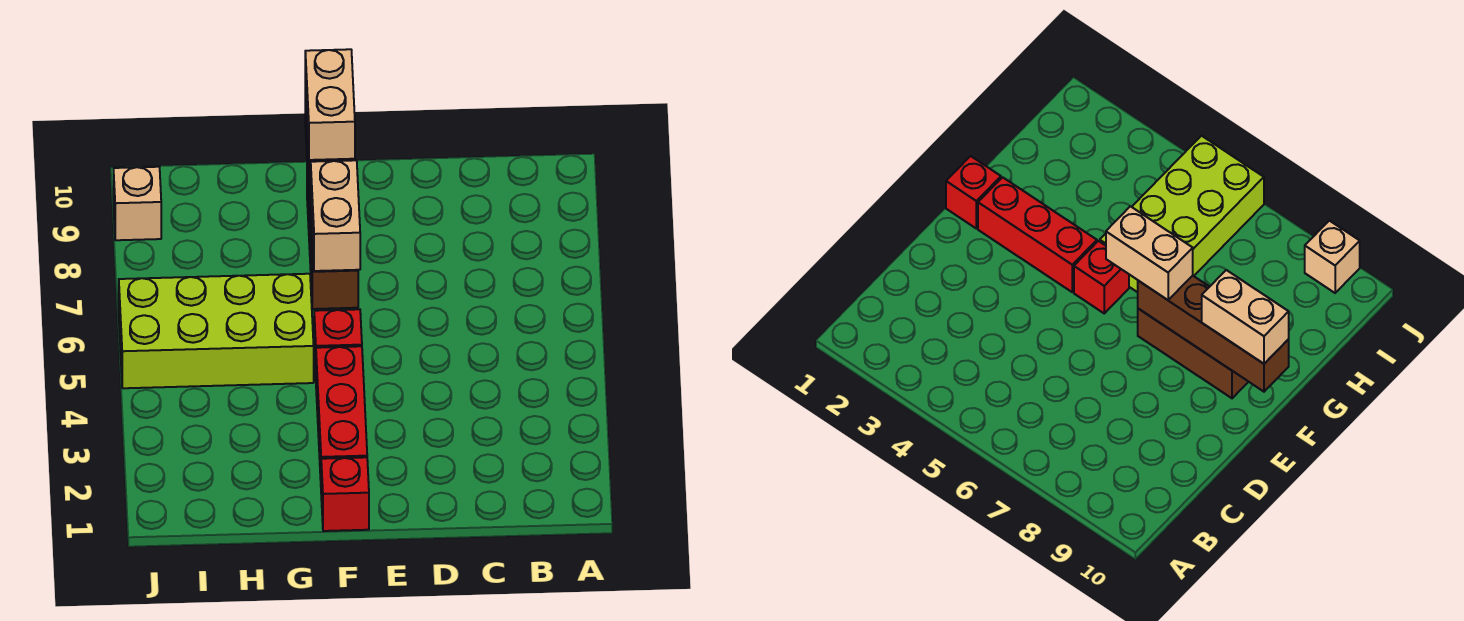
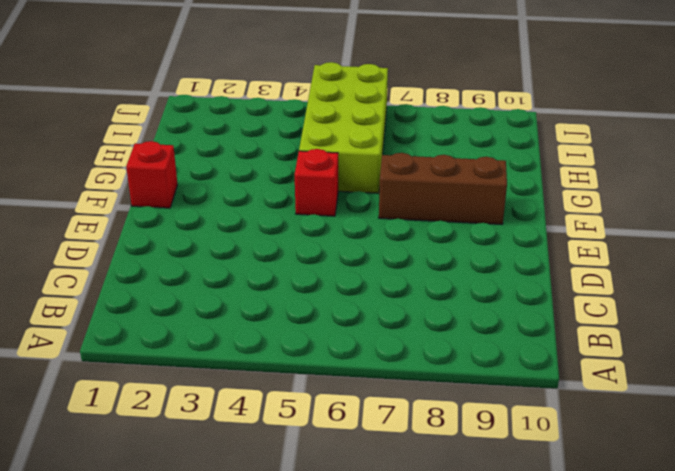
none -> red 1x3 brick [316,346,367,480]
none -> tan 1x1 brick [114,167,161,240]

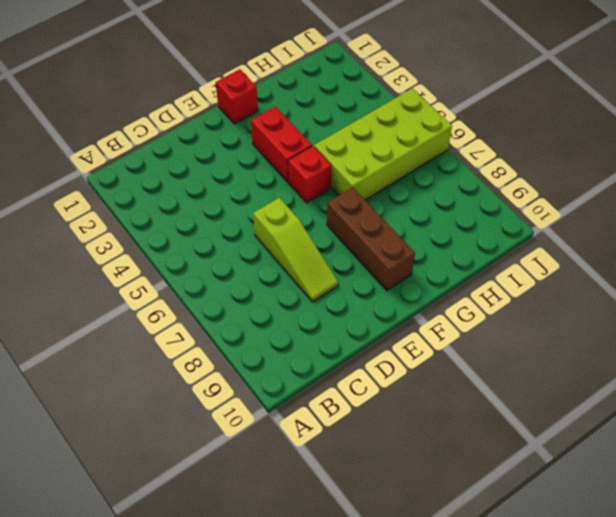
lime 1x3 slope [253,198,338,302] -> none
red 1x2 brick [251,107,312,182] -> red 1x3 brick [316,346,367,480]
none -> tan 1x1 brick [114,167,161,240]
none -> brown 1x4 brick [1138,276,1289,392]

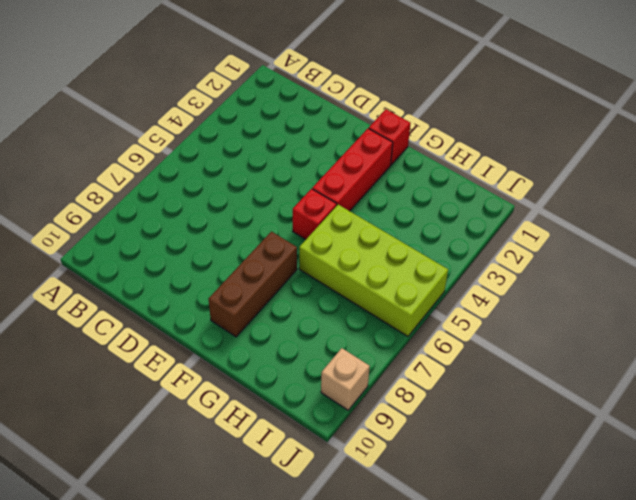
none -> brown 1x4 brick [1138,276,1289,392]
none -> tan 1x2 brick [311,160,360,271]

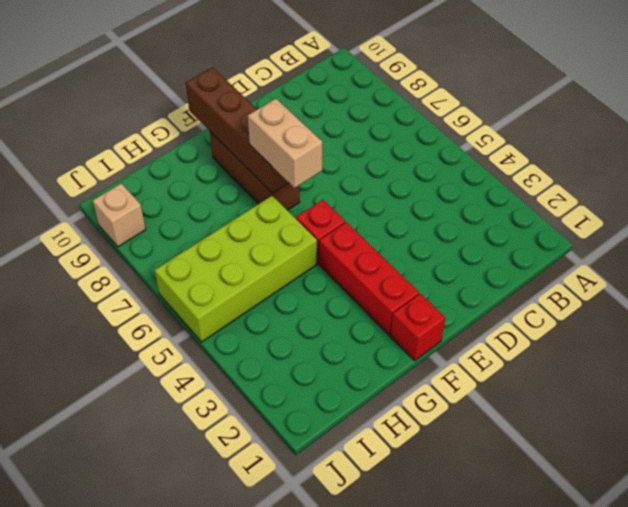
none -> tan 1x2 brick [305,49,355,160]

